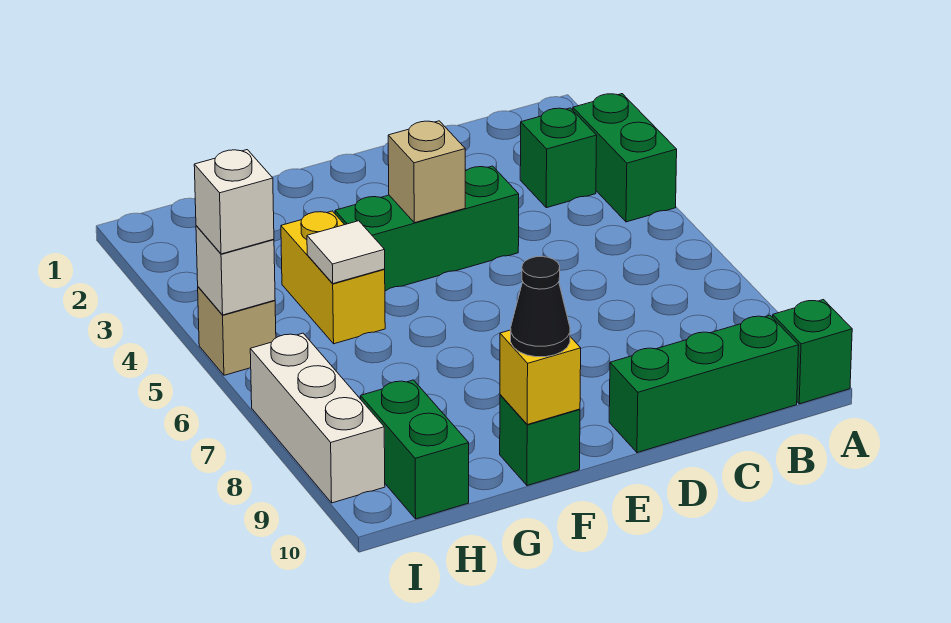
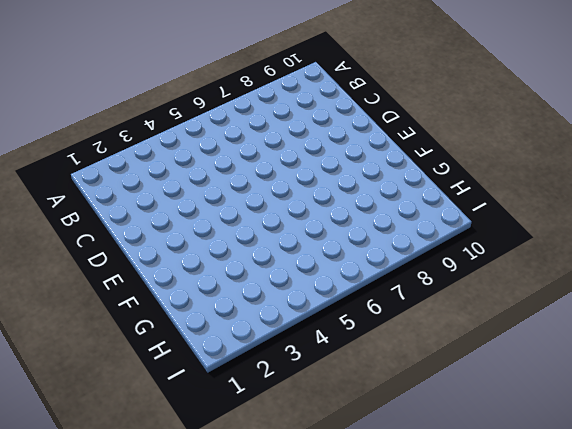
none -> green 1x2 brick [573,94,677,222]
none -> green 1x1 brick [773,300,852,404]
none -> green 1x1 brick [520,108,597,208]

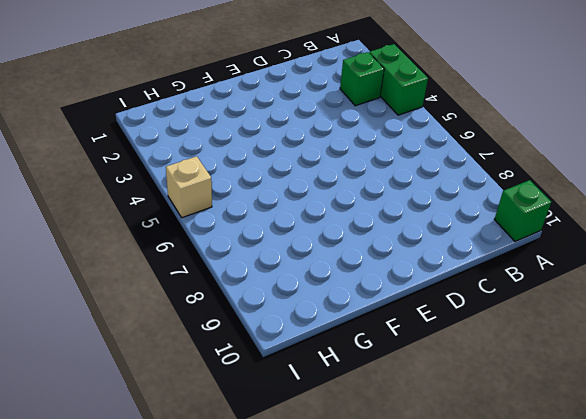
none -> green 1x3 brick [609,315,799,453]
none -> green 1x3 brick [335,166,519,291]
none -> green 1x1 brick [500,395,580,486]

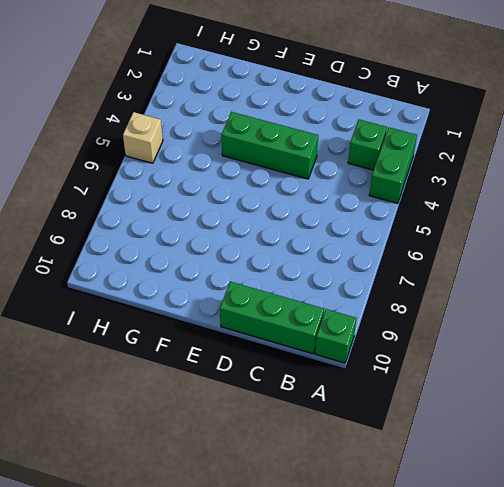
none -> green 1x1 brick [500,395,580,486]
none -> yellow 1x2 brick [281,211,385,344]
none -> green 1x2 brick [361,380,469,519]

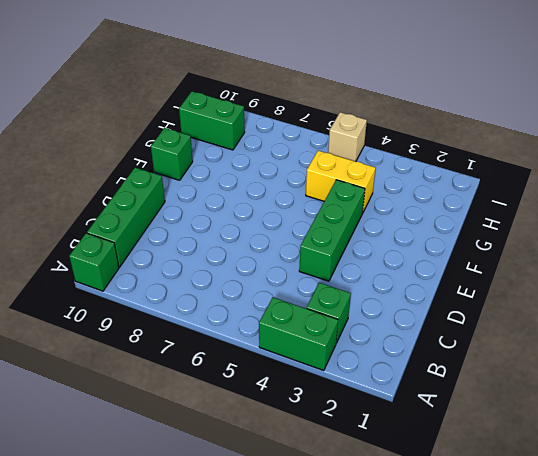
none -> white 1x3 brick [250,333,385,503]
none -> tan 1x1 brick [388,121,465,223]
none -> yellow 1x1 brick [500,330,581,424]

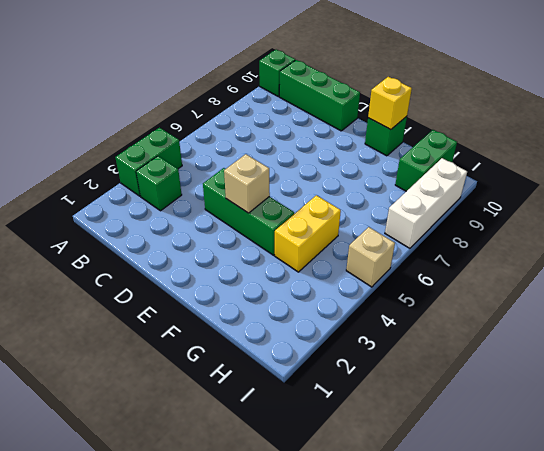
none -> white 1x1 tile [307,221,385,284]
none -> white 1x1 brick [196,226,275,315]
none -> black 1x1 cone [511,256,570,357]

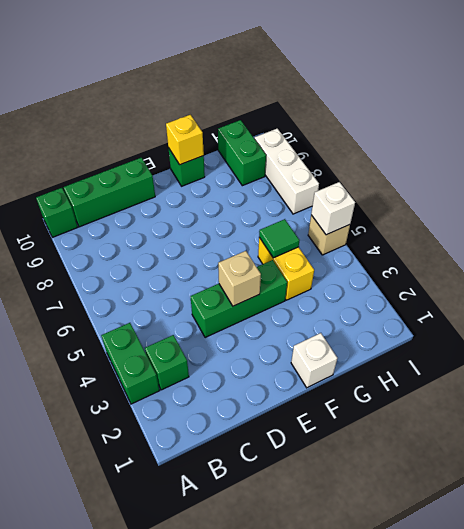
white 1x1 brick [291,333,337,388] -> white 1x1 brick moved to [194,150,274,254]
green 1x1 tile [259,219,299,258] -> white 1x1 tile [307,221,385,284]
none -> black 1x1 cone [511,256,570,357]

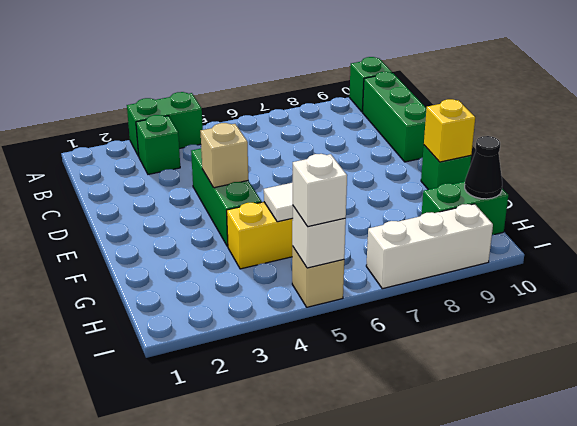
black 1x1 cone [465,136,502,199] -> black 1x1 cone moved to [511,256,570,357]

